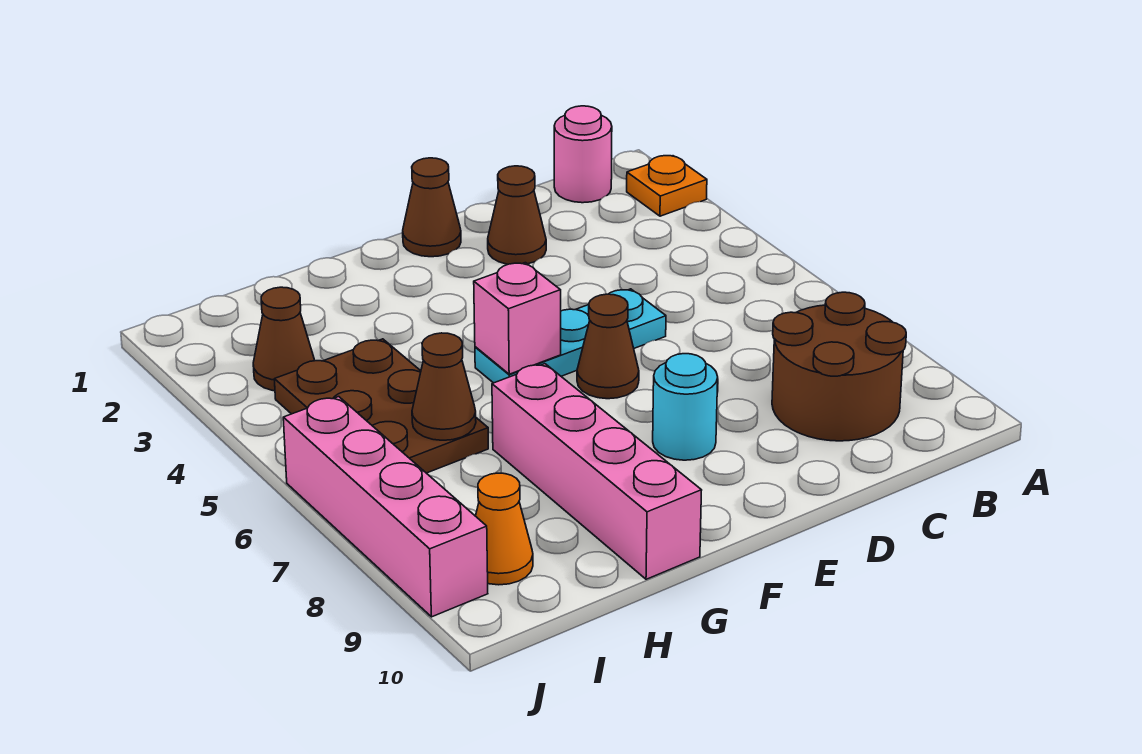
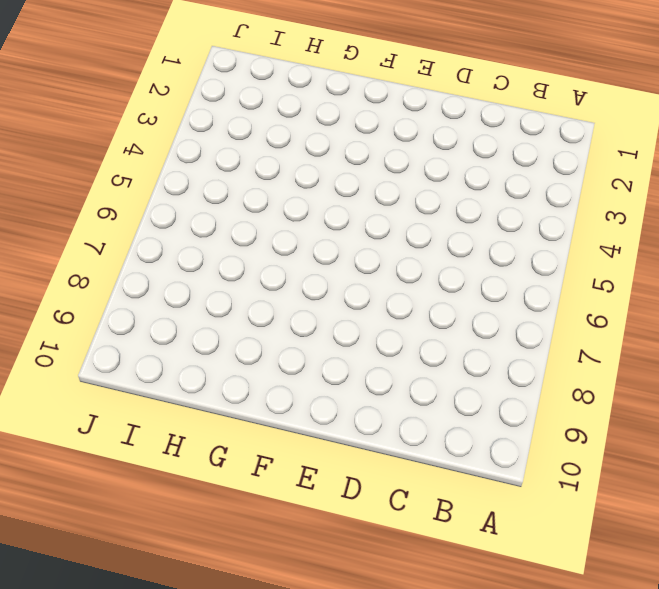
none -> orange 1x1 plate [627,156,707,216]
none -> pink 1x1 round brick [554,106,612,203]
none -> brown 2x2 round brick [772,292,906,441]

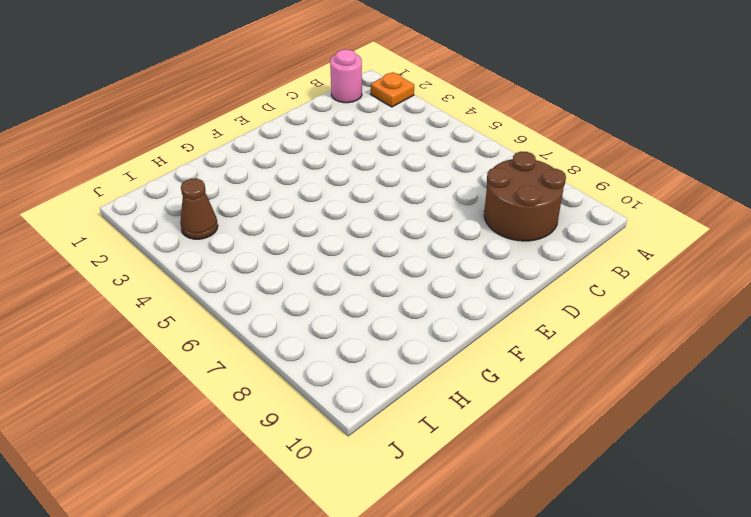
none -> brown 1x1 cone [488,166,546,264]
none -> cyan 1x3 plate [475,289,666,383]
none -> brown 1x1 cone [403,158,461,257]

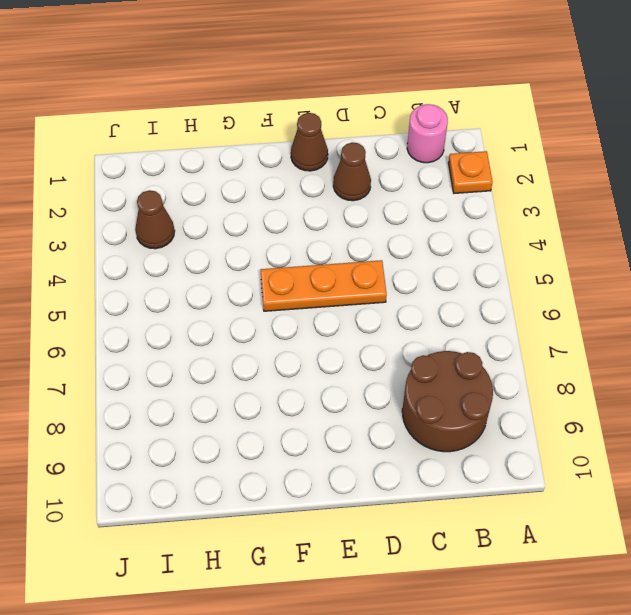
orange 1x3 plate [261,260,387,311] -> cyan 1x3 plate [475,289,666,383]
none -> brown 1x1 cone [577,294,639,399]
none -> cyan 1x1 round brick [653,354,718,460]
none -> pink 1x4 brick [492,364,702,579]

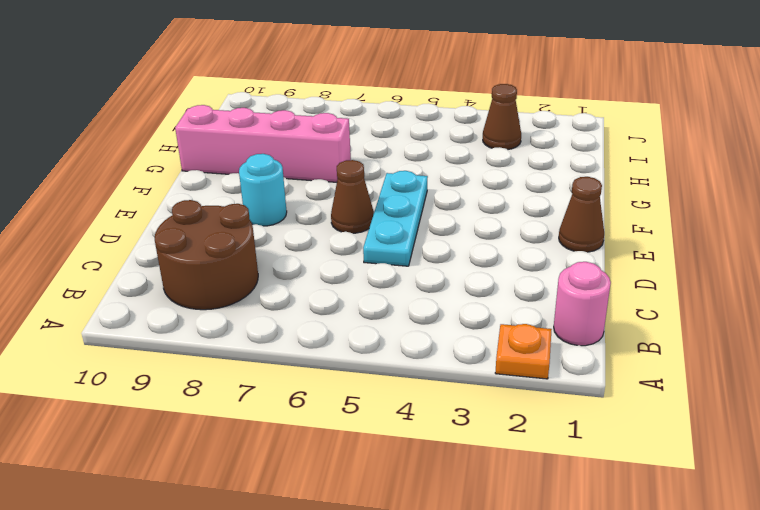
none -> brown 1x1 cone [488,166,546,264]
none -> brown 2x3 plate [274,339,488,473]
none -> orange 1x1 cone [476,473,533,585]

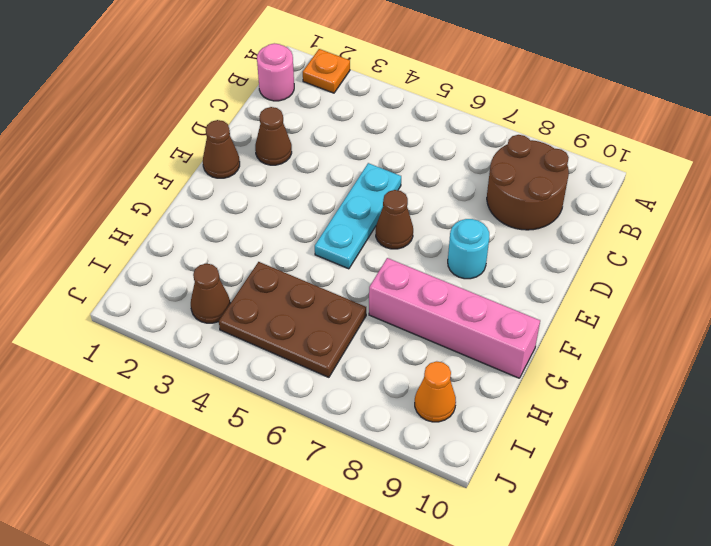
none -> pink 1x4 brick [283,397,488,617]
none -> pink 1x1 brick [474,263,561,374]
none -> brown 1x1 cone [412,333,476,440]

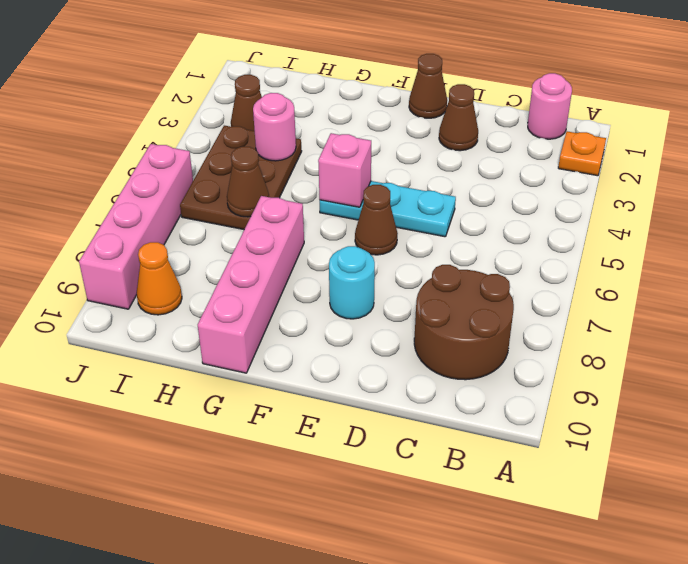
pink 1x1 round brick [253,93,296,161] -> none

